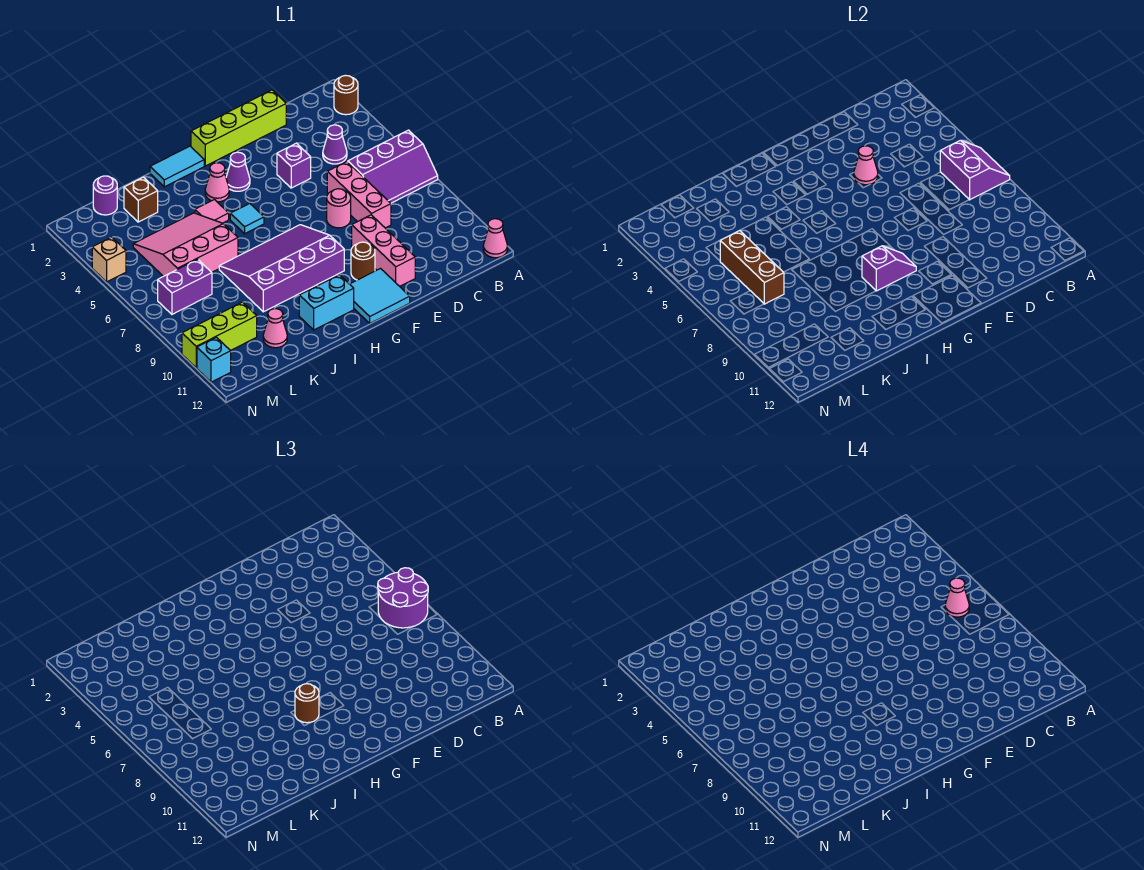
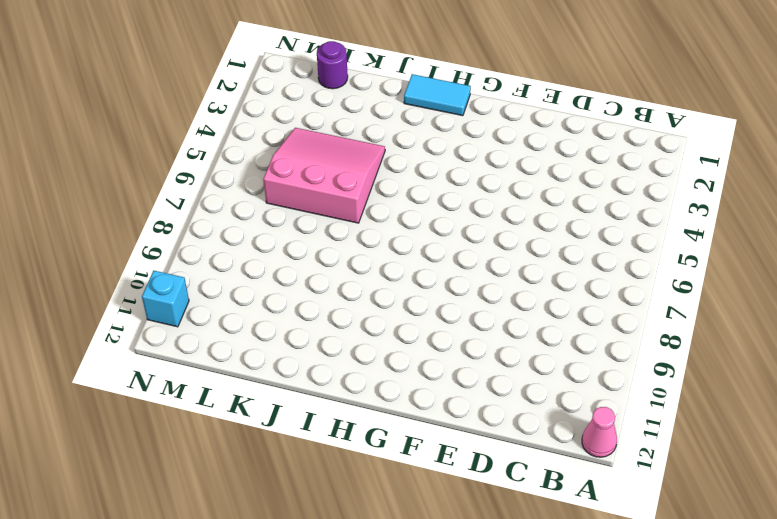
none -> brown 1x1 round brick [334,75,358,115]
none -> purple 2x3 slope [348,130,438,203]
none -> purple 1x1 cone [323,125,347,164]
none -> lime 1x4 brick [191,90,286,166]

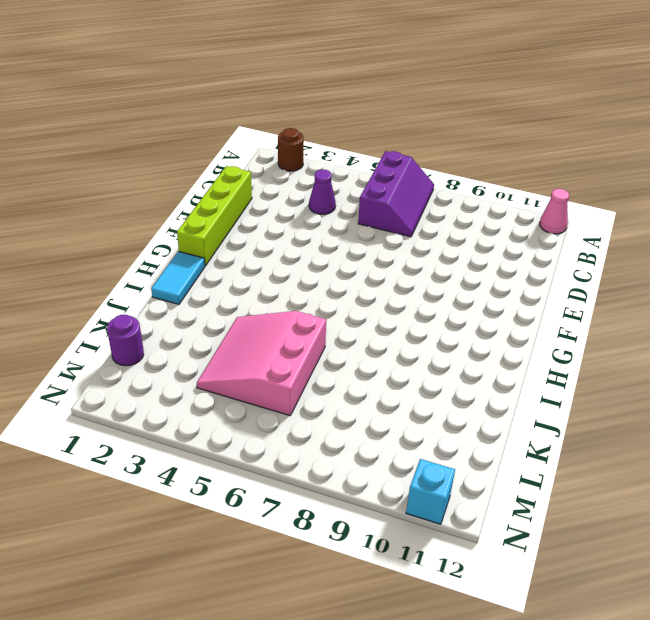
none -> pink 1x3 brick [327,162,391,228]
none -> purple 1x1 brick [277,143,311,188]
none -> pink 1x1 round brick [327,189,351,228]
none -> pink 1x3 brick [352,215,415,286]

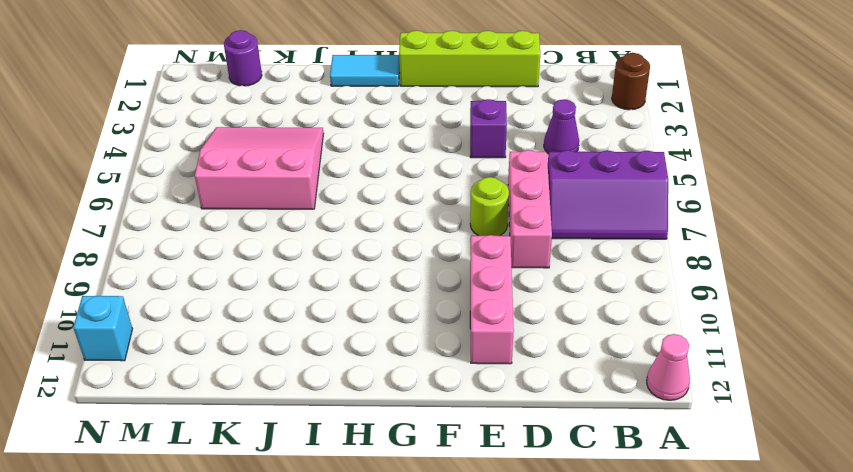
lime 1x1 round brick [470,177,509,236] -> pink 1x1 round brick [327,189,351,228]
none -> brown 1x1 round brick [351,242,375,280]
none -> cyan 2x2 tile [350,269,410,323]
none -> purple 1x1 cone [226,152,250,191]
none -> purple 3x4 slope [219,225,344,312]

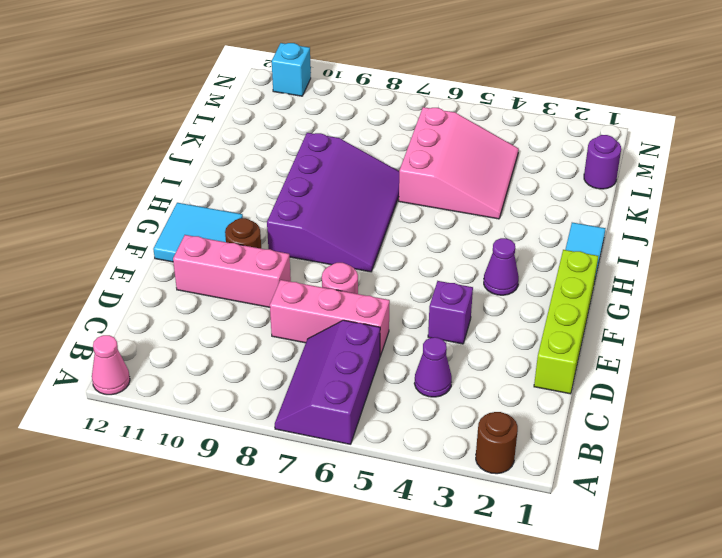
none -> pink 1x1 cone [205,163,229,202]
none -> cyan 1x1 tile [230,203,264,234]
none -> cyan 1x2 brick [299,275,354,330]
none -> pink 1x1 tile [195,200,229,223]

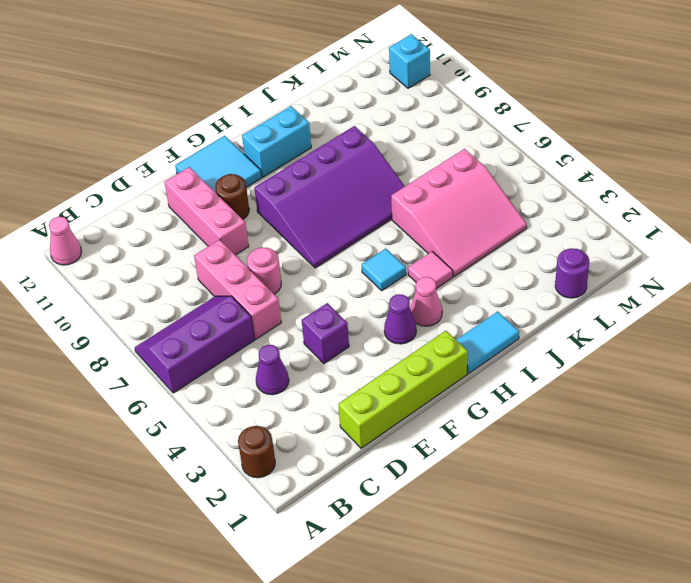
none -> brown 1x1 brick [124,177,158,222]
none -> pink 1x1 cone [263,309,287,348]
none -> purple 1x2 brick [158,259,212,314]
none -> lime 1x3 brick [182,302,257,368]

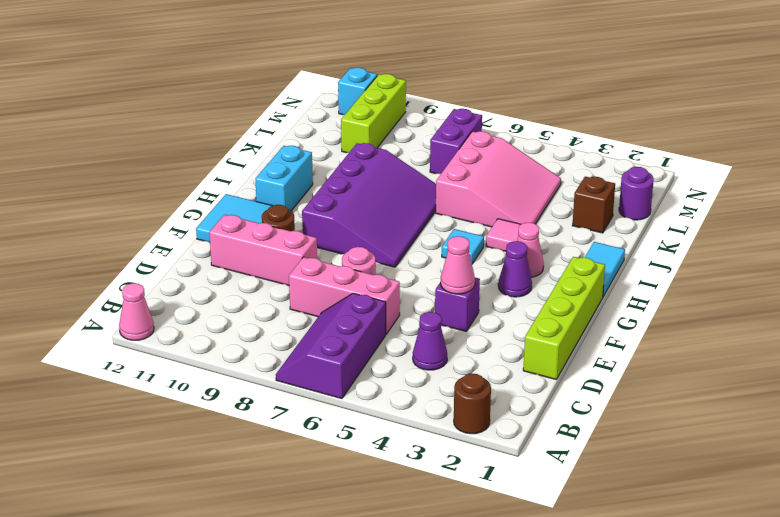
none -> pink 1x1 cone [263,309,287,348]
none -> tan 1x1 brick [92,237,126,282]
none -> purple 2x2 slope [940,140,1010,200]
none -> purple 1x2 slope [862,246,916,291]

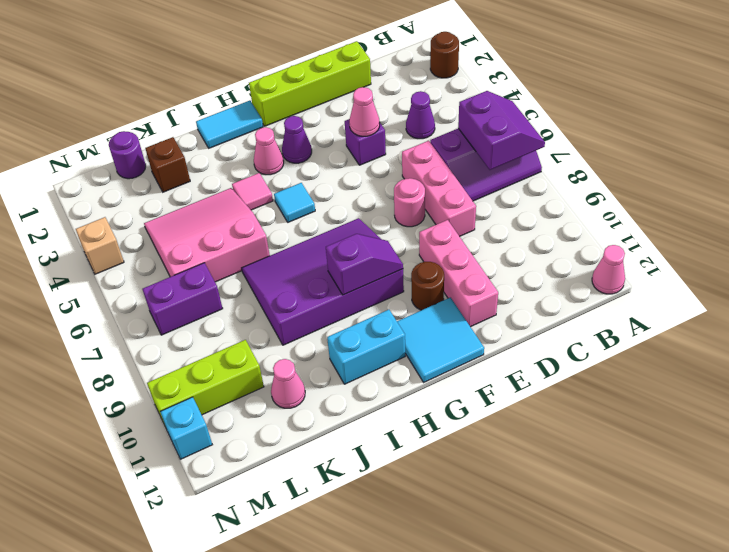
none -> brown 1x3 brick [720,230,784,304]
none -> purple 2x2 round brick [378,568,428,628]
none -> brown 1x1 round brick [295,684,319,723]
none -> pink 1x1 cone [945,578,969,617]

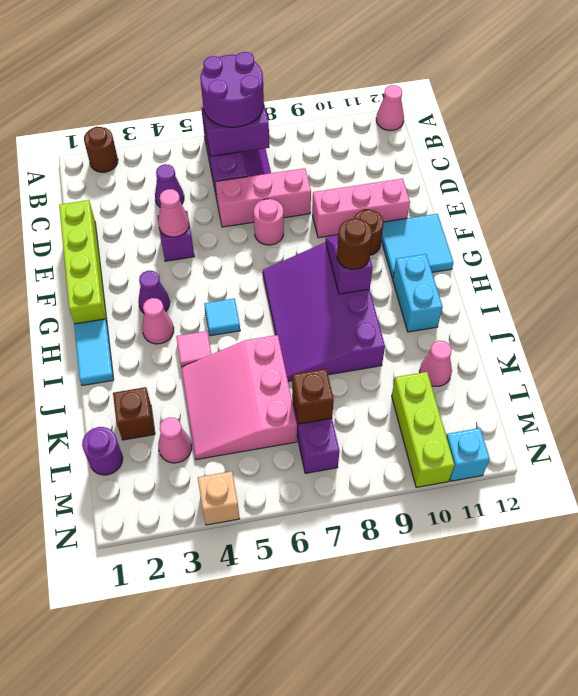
pink 1x1 cone [158,417,192,463] -> pink 1x1 cone moved to [945,578,969,617]
brown 1x1 brick [292,369,334,424] -> brown 1x3 brick [720,230,784,304]

